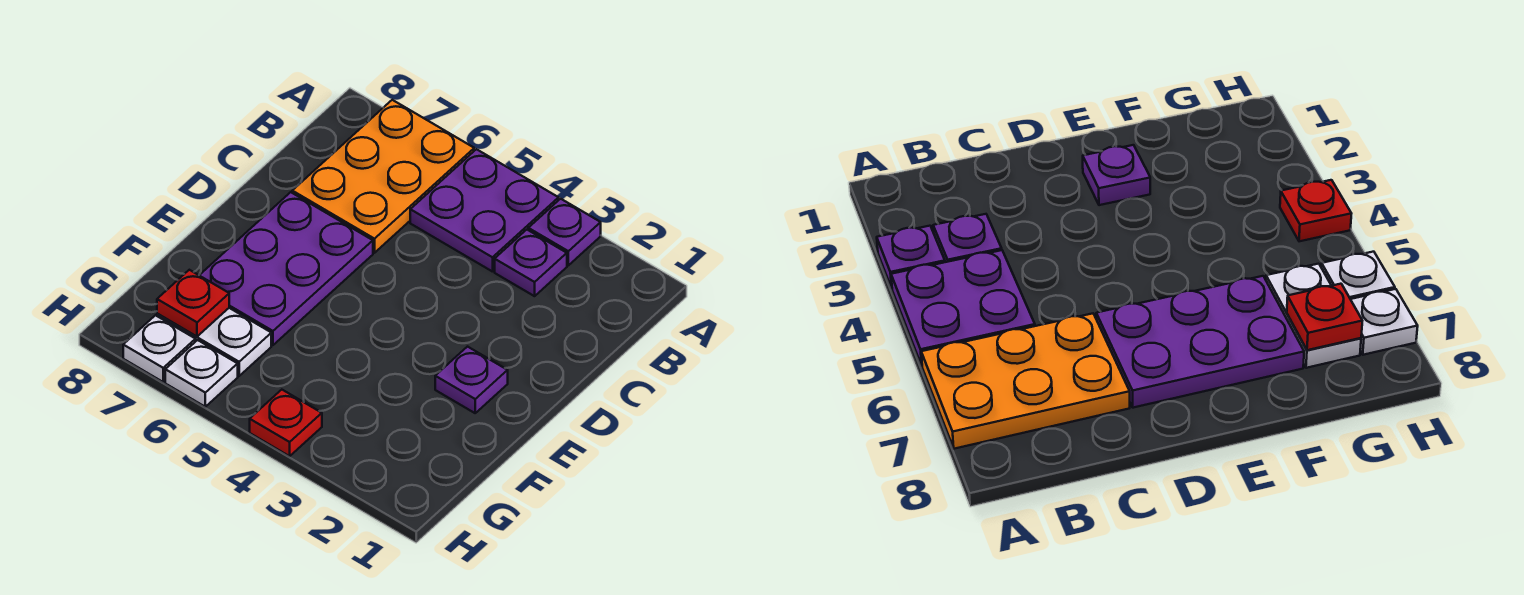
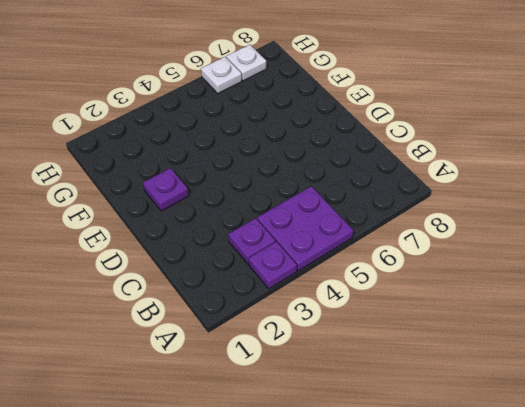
none -> orange 2x3 plate [292,100,474,253]
none -> purple 2x3 plate [199,192,373,345]

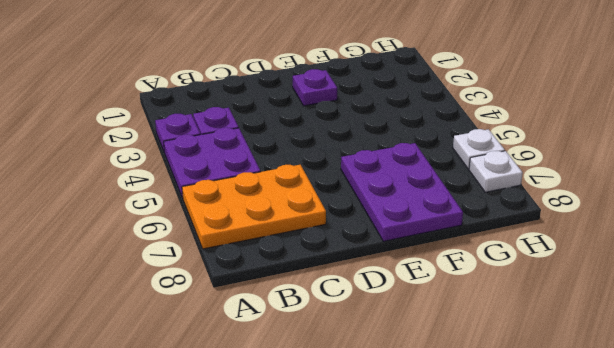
purple 2x3 plate [341,143,463,241] -> purple 2x3 plate turned to [199,192,373,345]
none -> white 1x2 plate [157,308,271,376]
none -> red 1x1 plate [250,390,322,456]

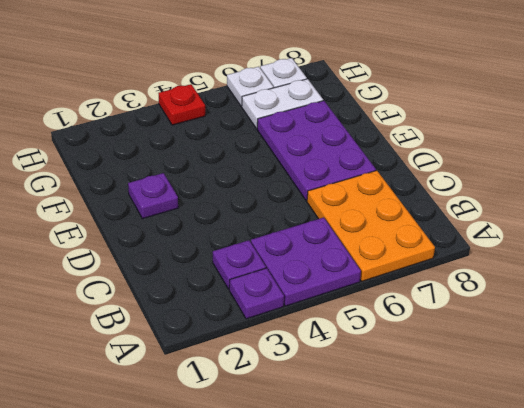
none -> red 1x1 plate [157,270,229,336]

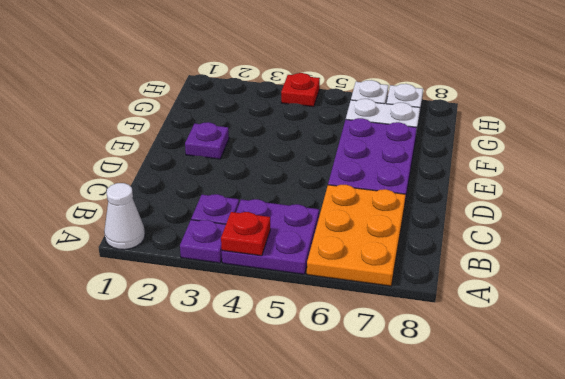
white 1x1 cone [104,183,145,250] -> none
red 1x1 plate [221,212,270,256] -> red 1x1 plate moved to [157,270,229,336]

